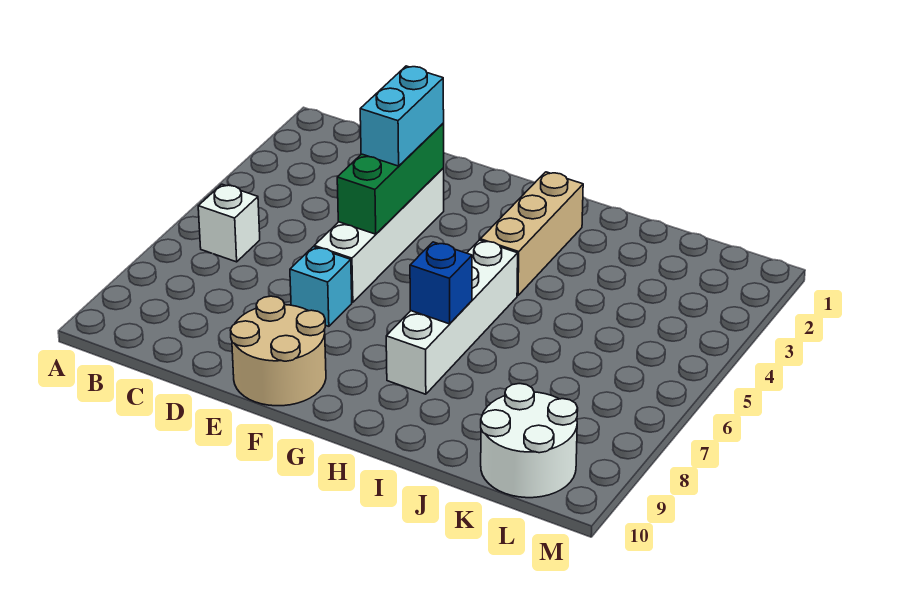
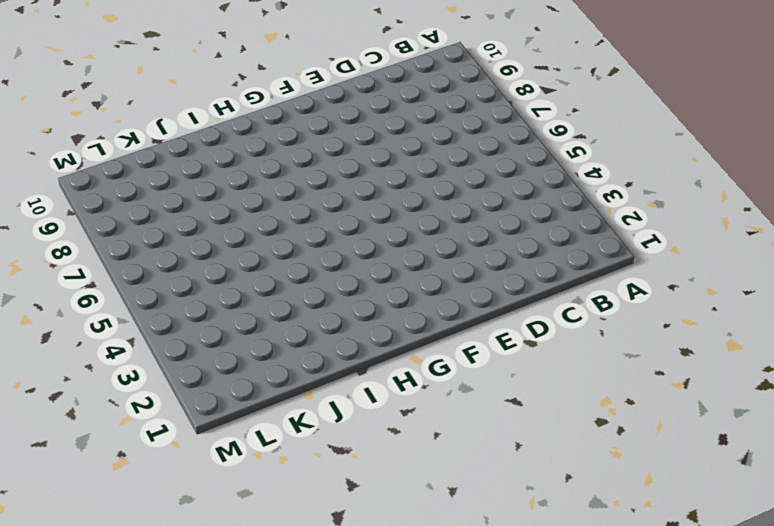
none -> white 1x1 brick [198,184,260,262]
none -> white 1x4 brick [314,168,444,302]

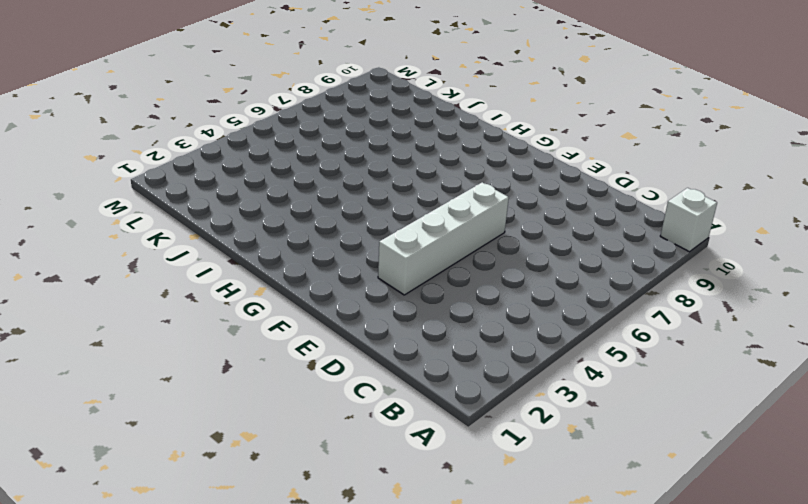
white 1x1 brick [660,188,717,252] -> white 1x1 brick moved to [198,184,260,262]
none -> cyan 1x1 brick [290,247,352,326]
none -> tan 2x2 round brick [231,296,326,406]

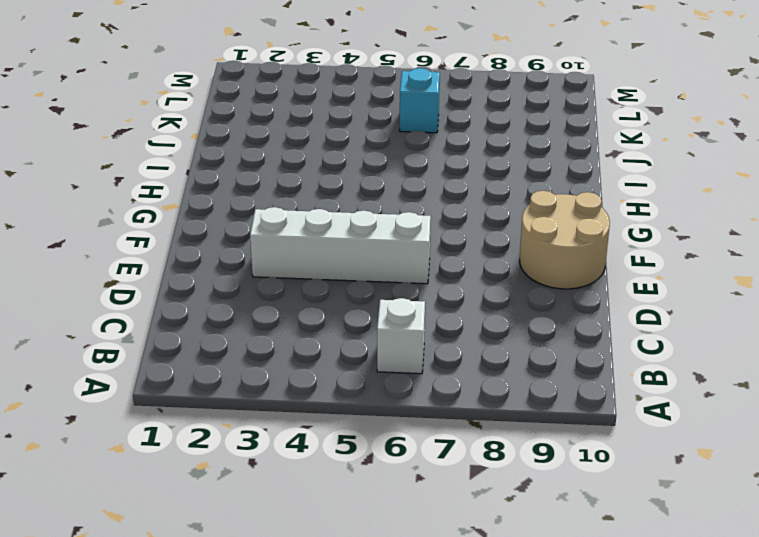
cyan 1x1 brick [400,68,440,133] -> cyan 1x1 brick moved to [290,247,352,326]
none -> tan 1x3 brick [480,172,583,296]
none -> white 1x4 brick [386,240,518,394]

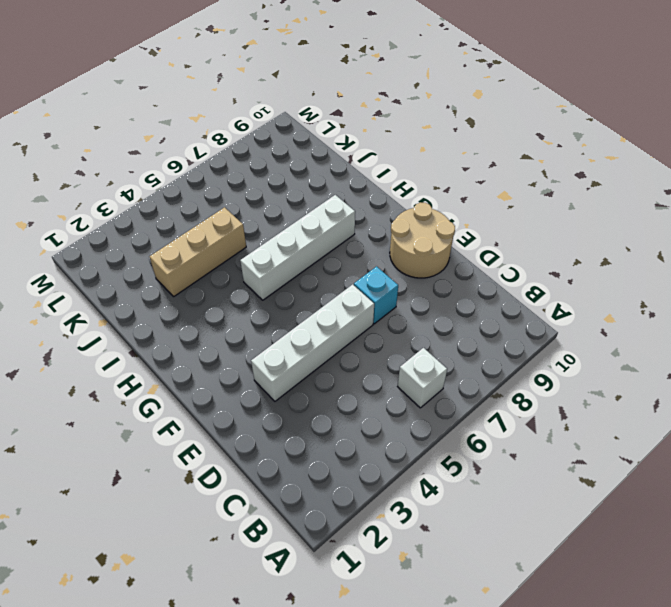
tan 1x3 brick [150,207,246,296] -> tan 1x3 brick moved to [480,172,583,296]
none -> white 2x2 round brick [481,384,578,498]
none -> green 1x3 brick [337,124,444,234]

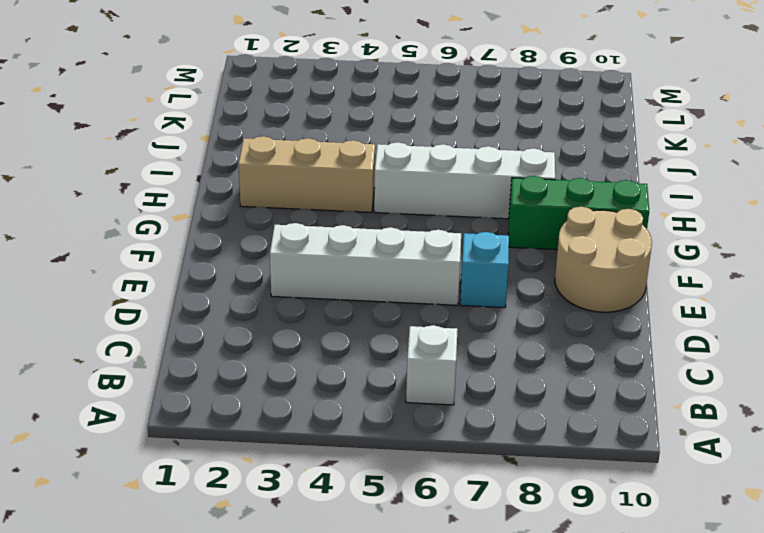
green 1x3 brick [508,176,649,250] -> green 1x3 brick moved to [337,124,444,234]
none -> white 2x2 round brick [481,384,578,498]
none -> blue 1x1 brick [410,242,472,324]

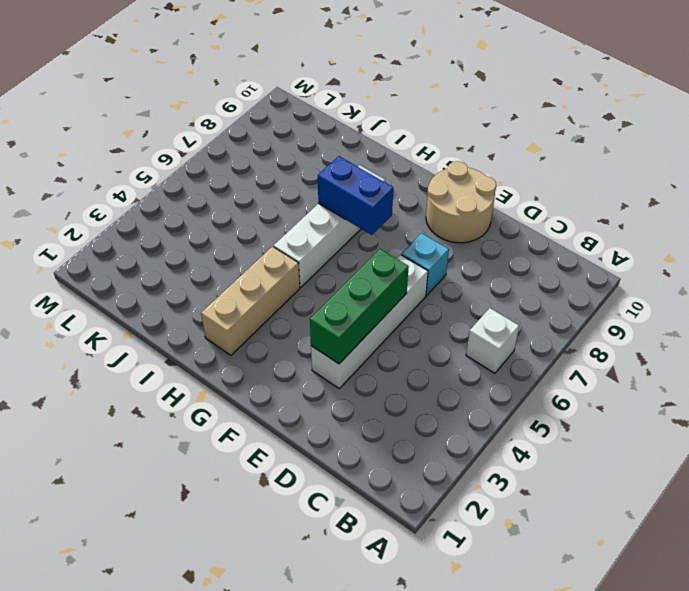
blue 1x2 brick [318,156,393,235] -> blue 1x1 brick [410,242,472,324]
none -> white 2x2 round brick [481,384,578,498]
none -> cyan 1x2 brick [360,66,444,166]

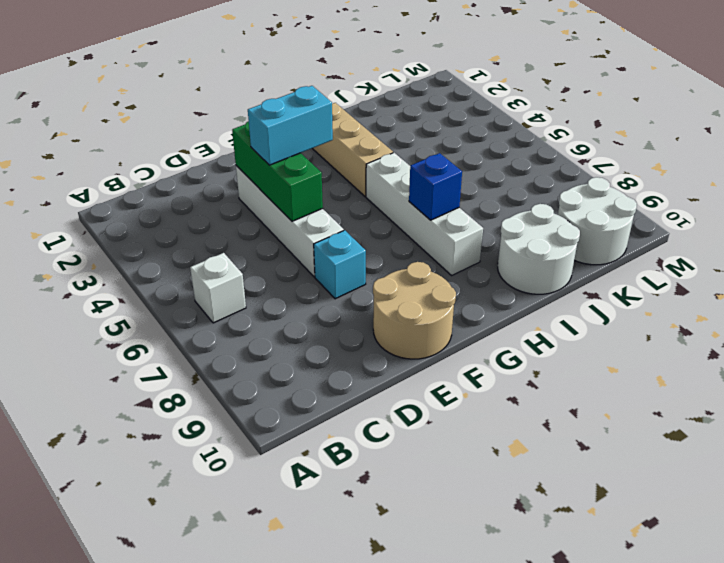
cyan 1x2 brick [248,86,333,165] -> cyan 1x2 brick turned to [360,66,444,166]
white 2x2 round brick [498,204,580,294] -> none

